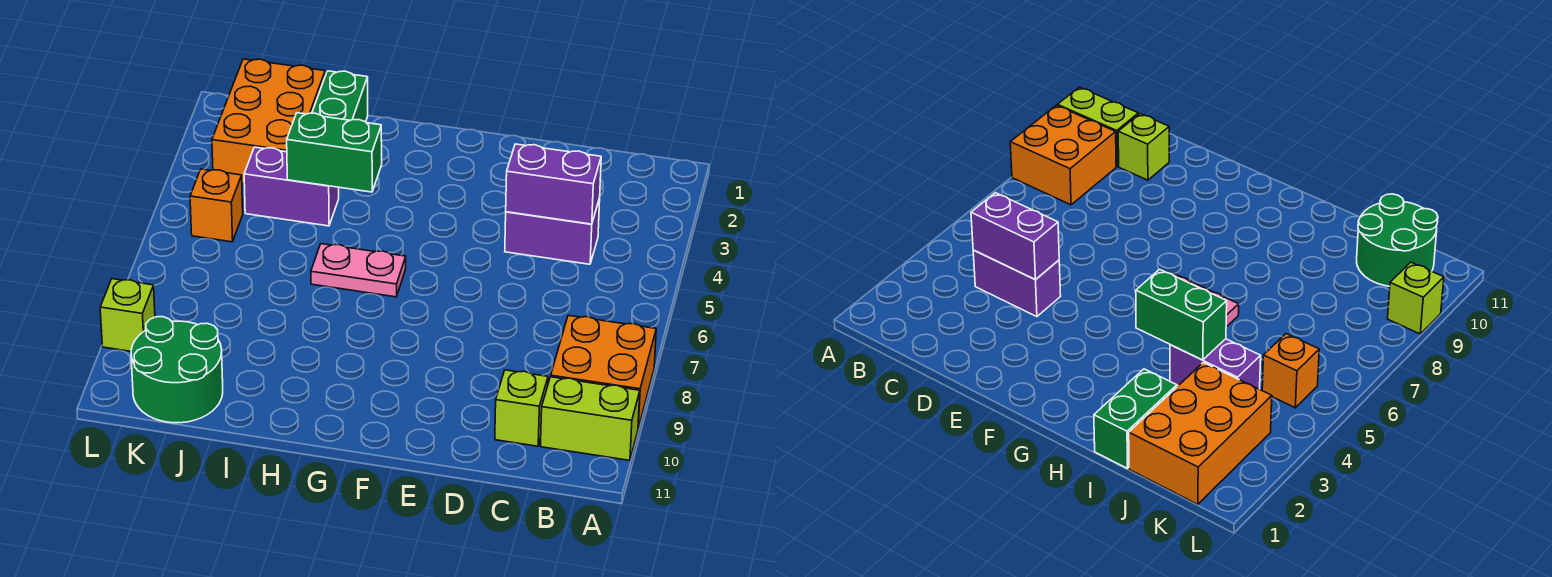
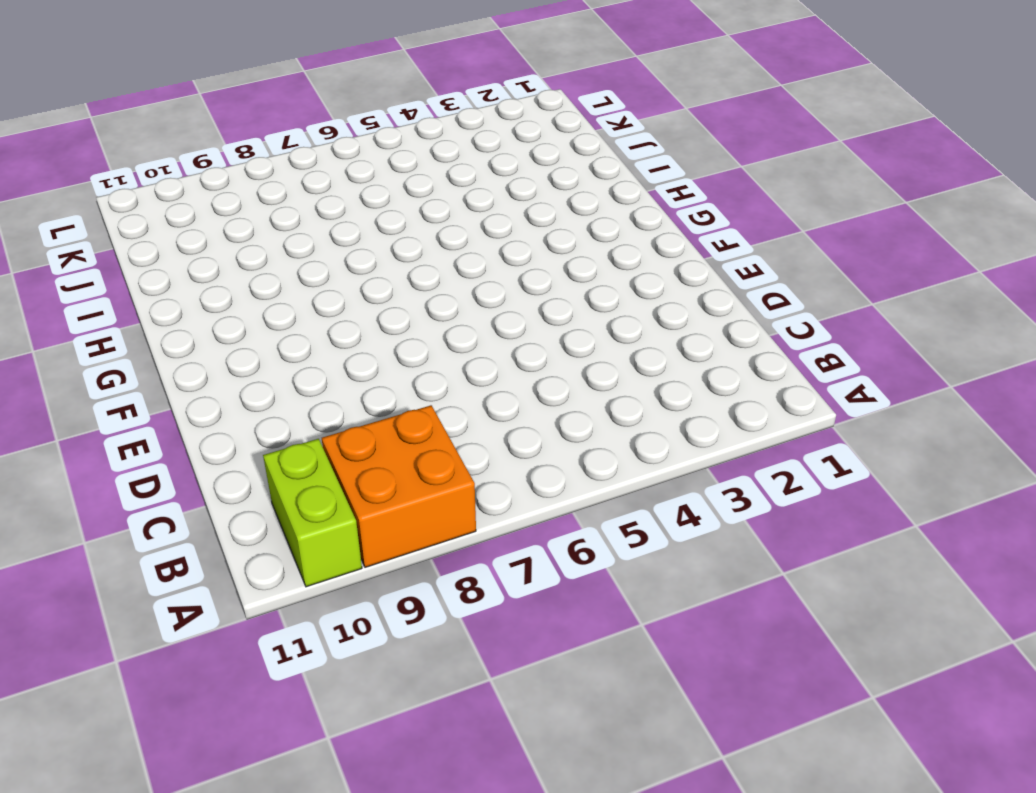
none -> purple 1x2 brick [505,198,600,264]
none -> lime 1x1 brick [495,370,548,446]
none -> pink 1x2 plate [311,244,406,297]

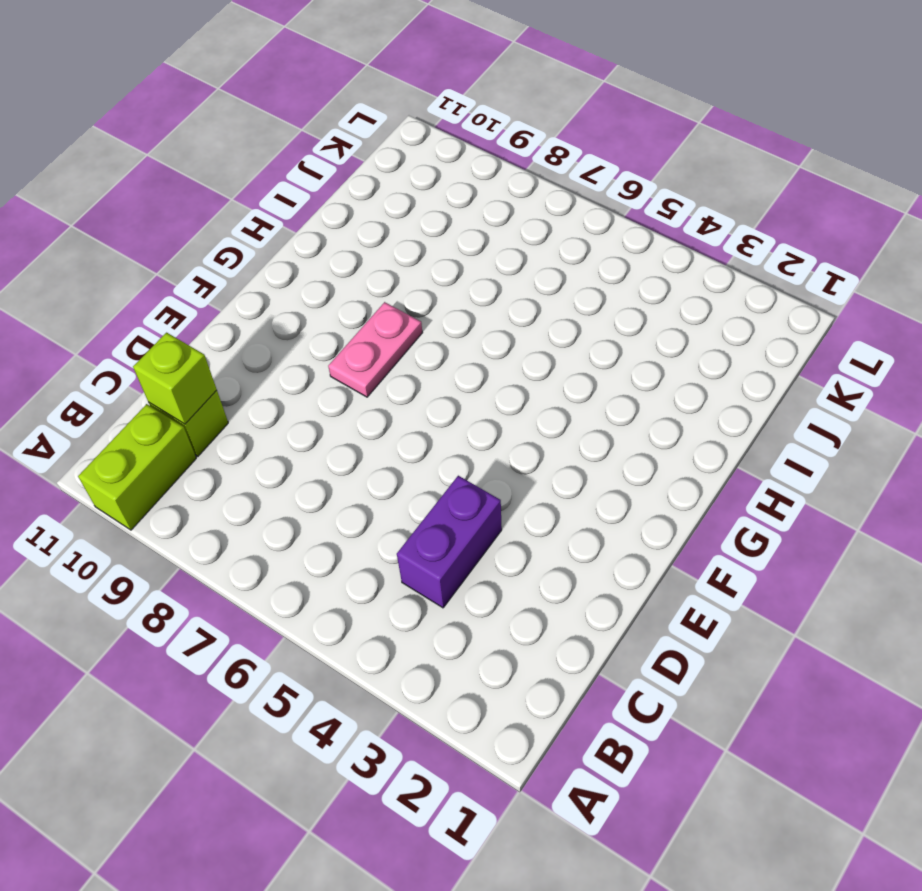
lime 1x1 brick [133,333,217,424] -> lime 1x1 brick moved to [100,279,155,351]
pink 1x2 plate [328,302,422,397] -> pink 1x2 plate moved to [311,244,406,297]
none -> orange 2x2 brick [551,315,656,428]
none -> green 1x2 brick [312,71,368,122]
none -> purple 1x2 brick [244,147,339,226]

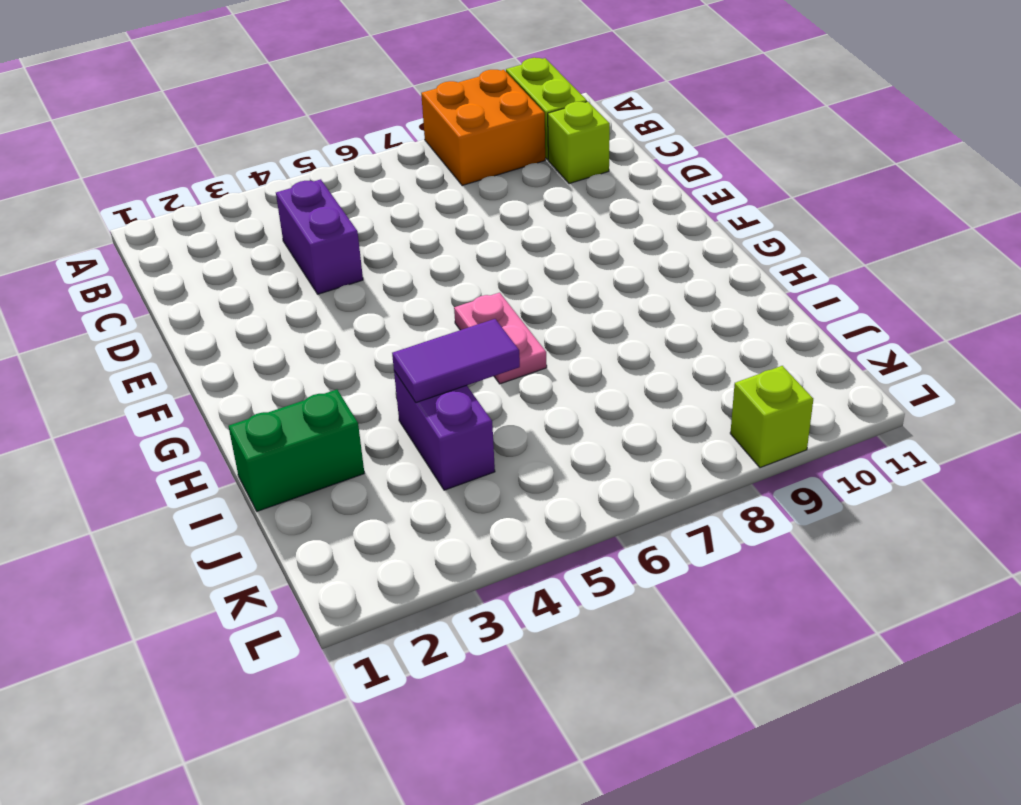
purple 1x2 tile [392,319,520,403] -> green 1x2 brick [287,113,382,192]
none -> orange 2x3 brick [212,59,325,184]
none -> green 2x2 round brick [131,317,223,423]
none -> orange 1x1 brick [190,169,243,242]

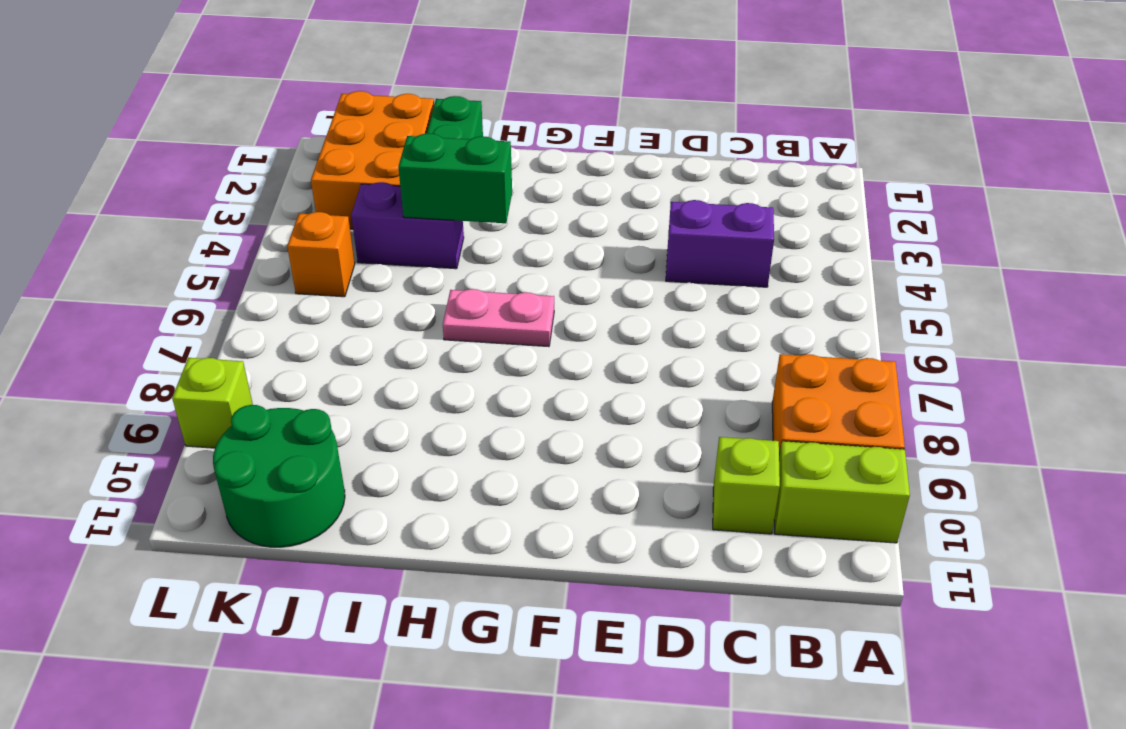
none -> purple 1x2 brick [506,144,601,224]

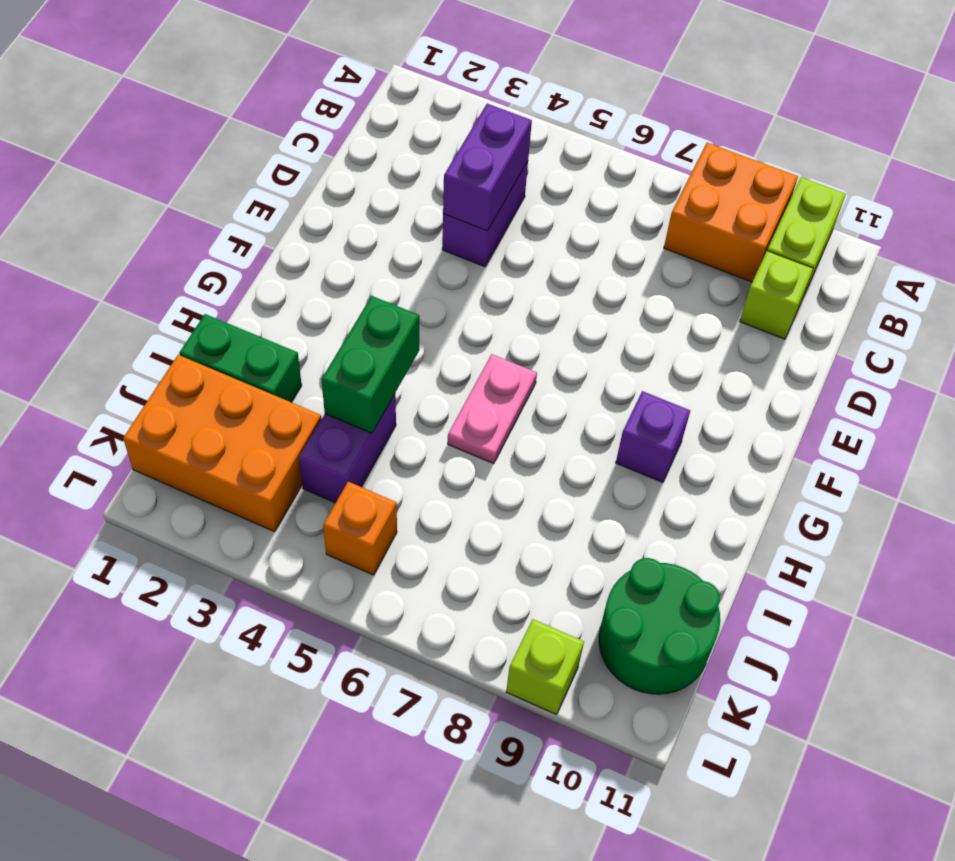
purple 1x1 brick [616,391,690,482] -> none

